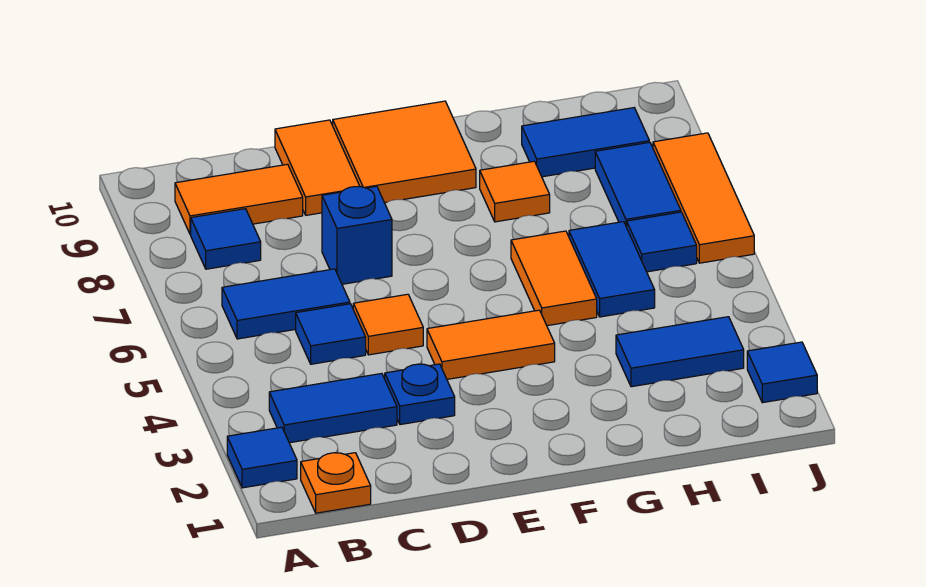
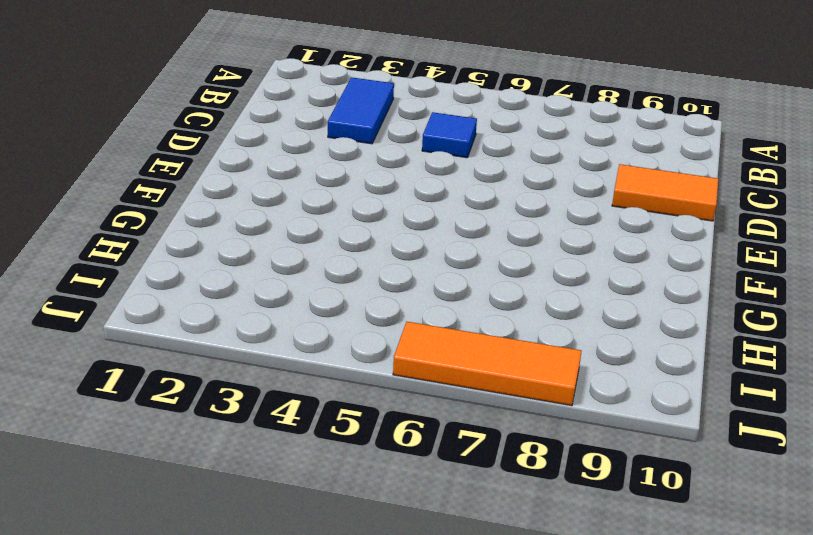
none -> blue 1x1 tile [227,427,297,488]
none -> orange 1x1 plate [301,453,371,513]
none -> blue 1x2 tile [222,269,350,339]

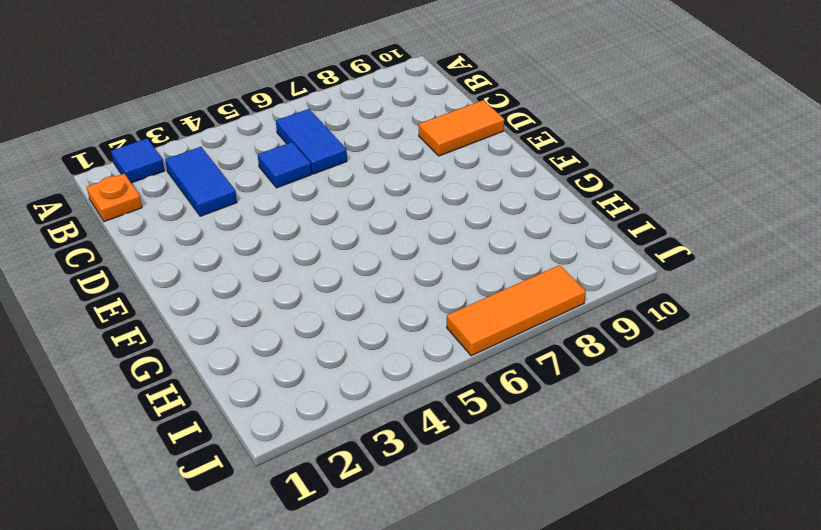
none -> blue 1x1 tile [191,209,261,269]
none -> orange 1x2 tile [175,164,303,234]
none -> blue 1x1 plate [385,364,455,425]

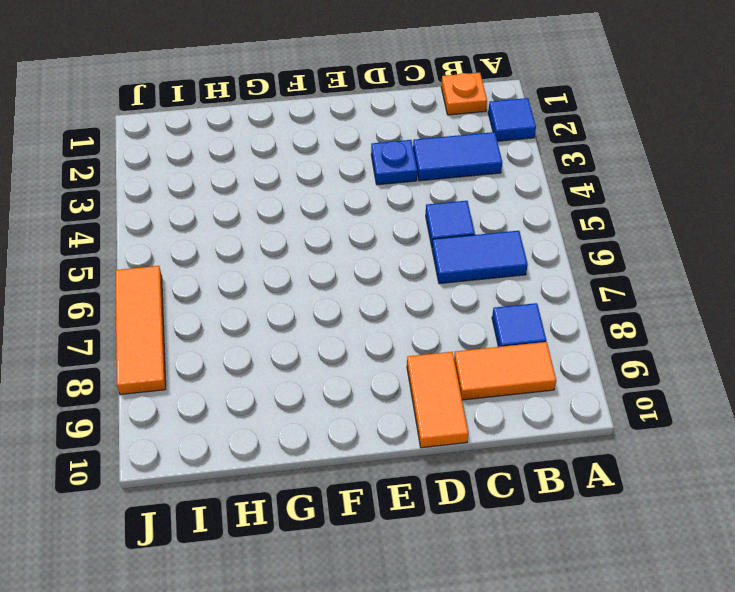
none -> orange 1x1 tile [353,294,423,355]
none -> blue 1x1 brick [322,186,392,284]
none -> orange 1x2 tile [427,310,555,379]

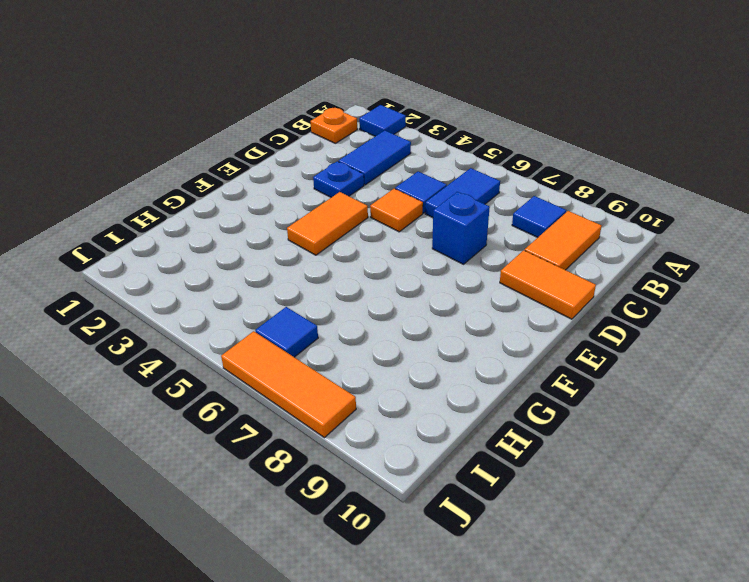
none -> orange 2x2 tile [333,101,476,203]
none -> orange 1x2 tile [511,231,597,326]
none -> orange 1x1 tile [480,161,550,222]

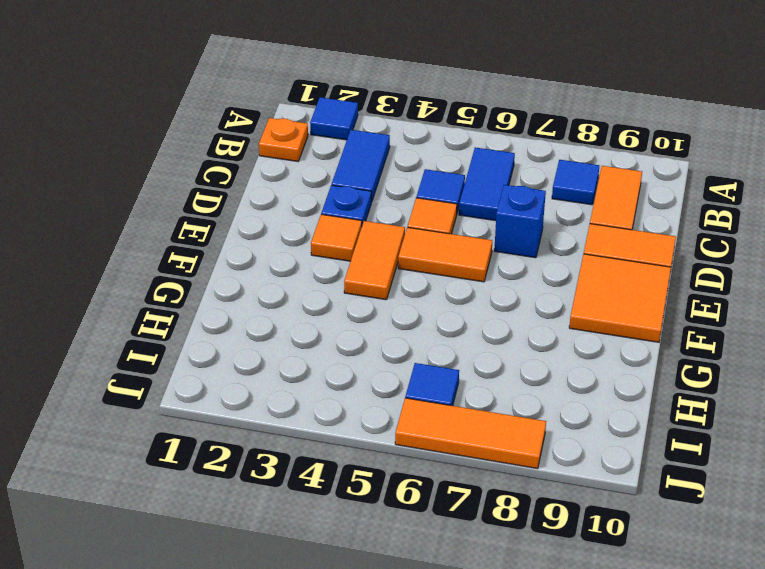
orange 1x1 tile [311,214,362,261] -> orange 1x1 tile moved to [480,161,550,222]
orange 1x2 tile [398,227,492,282] -> orange 1x2 tile moved to [511,231,597,326]
none -> blue 1x2 tile [616,317,744,387]
none -> blue 1x2 tile [569,222,655,317]
none -> blue 1x2 tile [522,108,649,177]

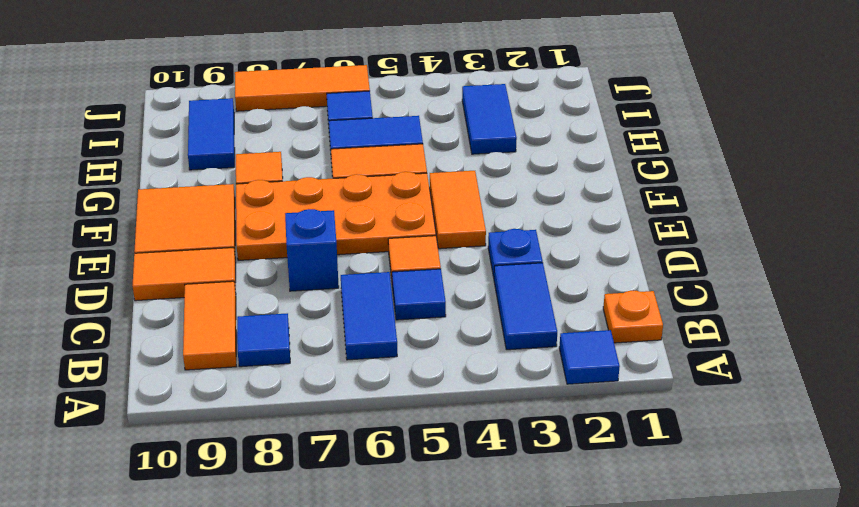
orange 2x4 plate [236,172,436,260] -> none
none -> blue 1x2 tile [595,142,681,227]
none -> blue 1x1 tile [747,342,817,403]

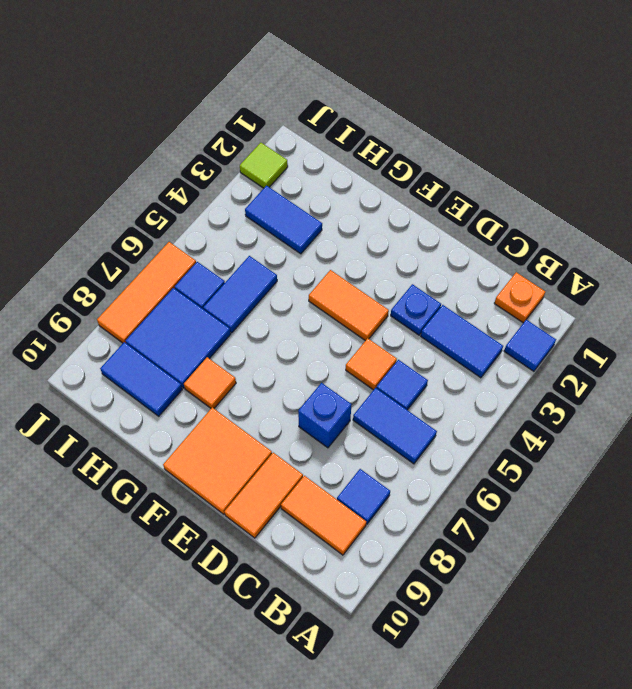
blue 2x2 tile [125,288,231,388] -> blue 1x2 tile [595,142,681,227]
lime 1x1 tile [240,143,288,188] -> blue 1x1 tile [747,342,817,403]
none -> orange 1x2 tile [511,231,597,326]

